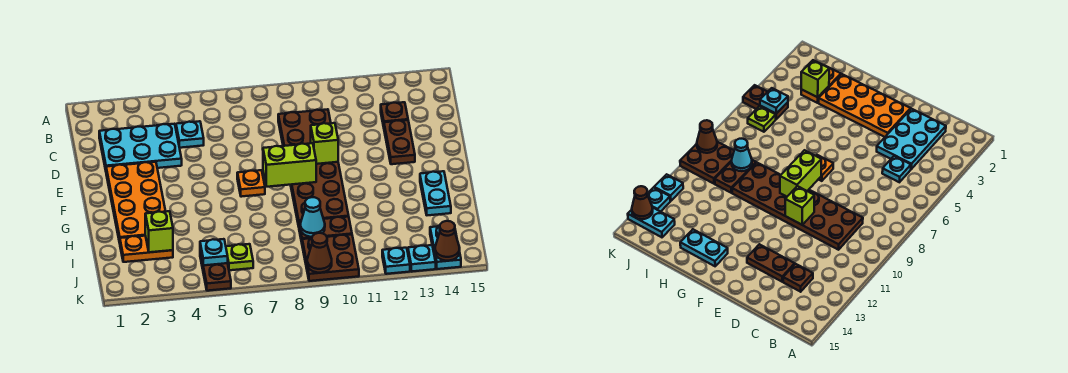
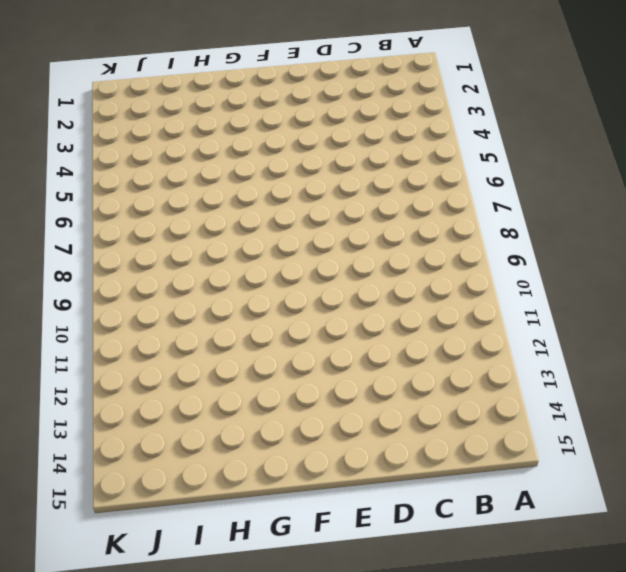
none -> cyan 2x3 plate [99,124,182,170]
none -> cyan 1x1 plate [176,121,204,148]
none -> brown 2x6 plate [278,109,349,226]

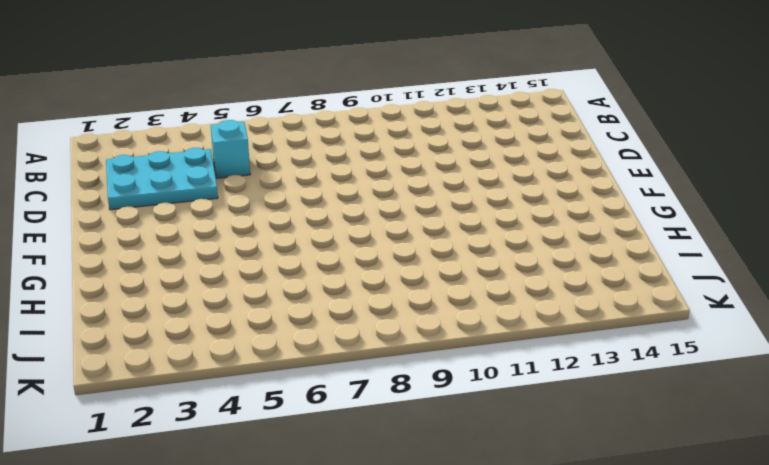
cyan 1x1 brick [211,120,250,178] -> cyan 1x1 plate [176,121,204,148]
none -> brown 2x6 plate [278,109,349,226]
none -> brown 1x1 plate [381,102,408,127]
none -> brown 1x2 plate [384,120,415,164]

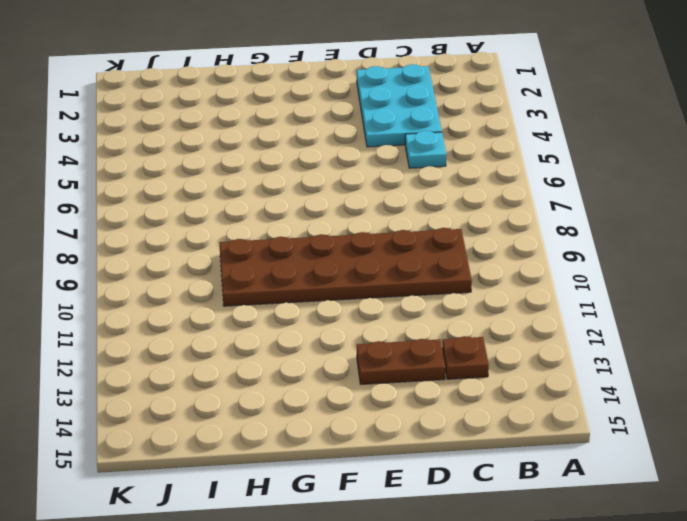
none -> orange 2x4 plate [106,162,166,243]
none -> orange 1x1 plate [237,170,265,197]
none -> cyan 1x2 plate [420,171,451,215]

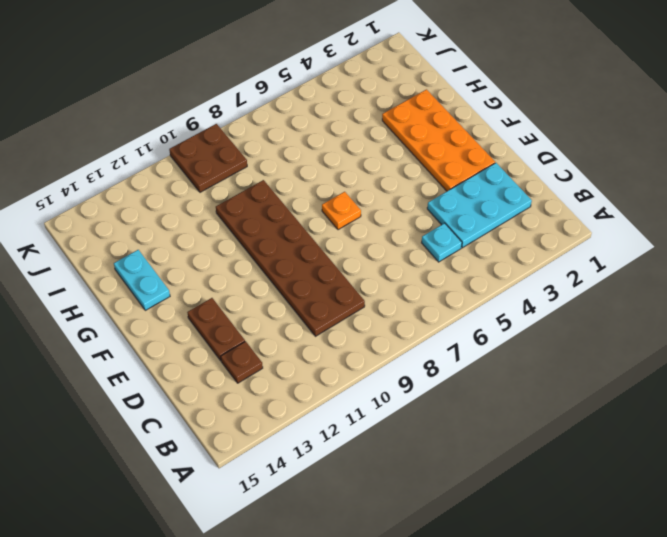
none -> orange 1x2 plate [120,236,173,262]
none -> brown 1x2 plate [299,217,352,242]
none -> brown 1x2 plate [200,251,231,291]

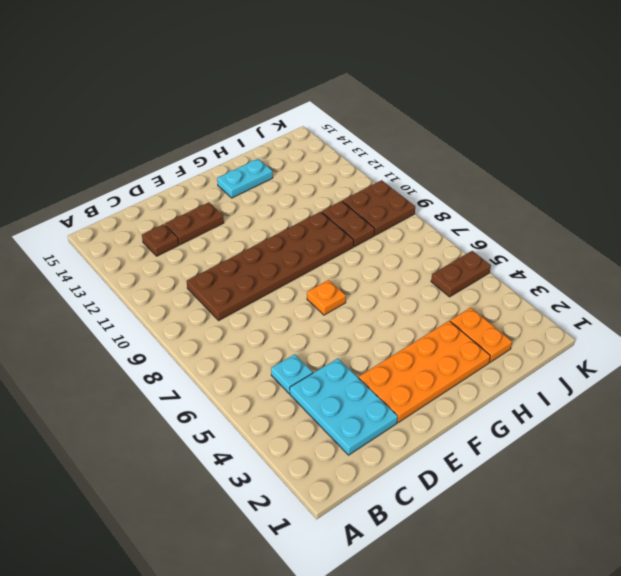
none -> lime 1x1 plate [226,244,253,270]
none -> cyan 1x2 plate [430,226,461,269]
none -> cyan 1x1 plate [382,248,410,274]

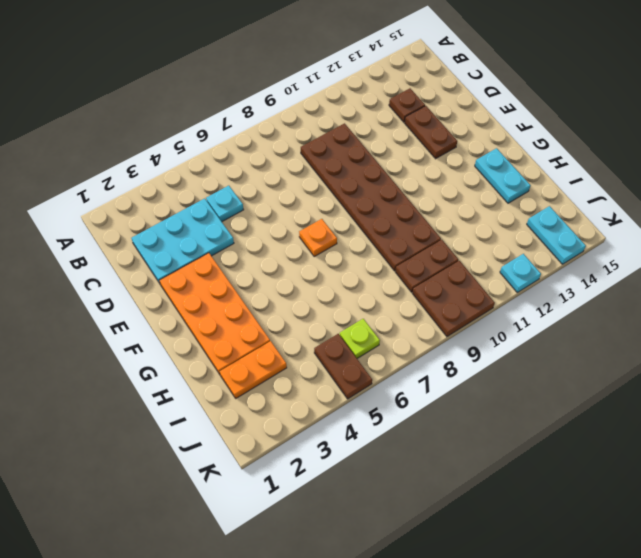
none -> cyan 1x1 plate [408,245,436,272]
none -> lime 1x1 brick [311,123,338,164]
none -> lime 1x2 brick [263,143,316,187]

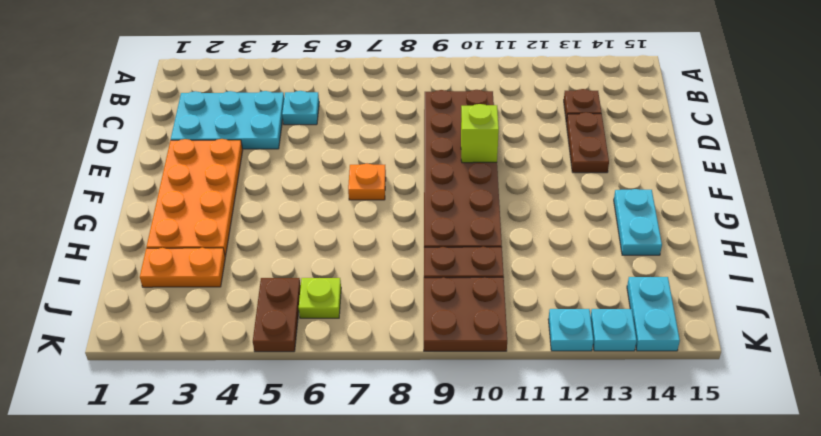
none -> lime 1x2 brick [263,143,316,187]
none -> lime 1x1 brick [145,211,173,252]
none -> cyan 1x1 cone [300,197,325,237]

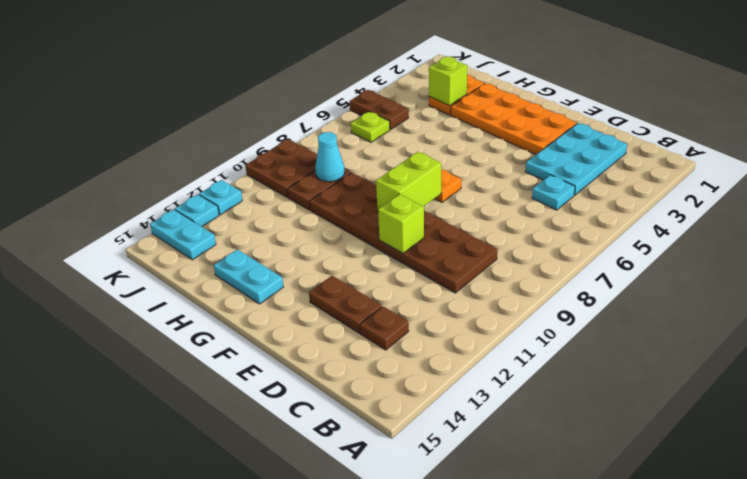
none -> cyan 1x1 plate [200,239,228,265]
none -> brown 1x1 cone [307,233,332,273]
none -> brown 1x1 cone [435,221,460,261]

